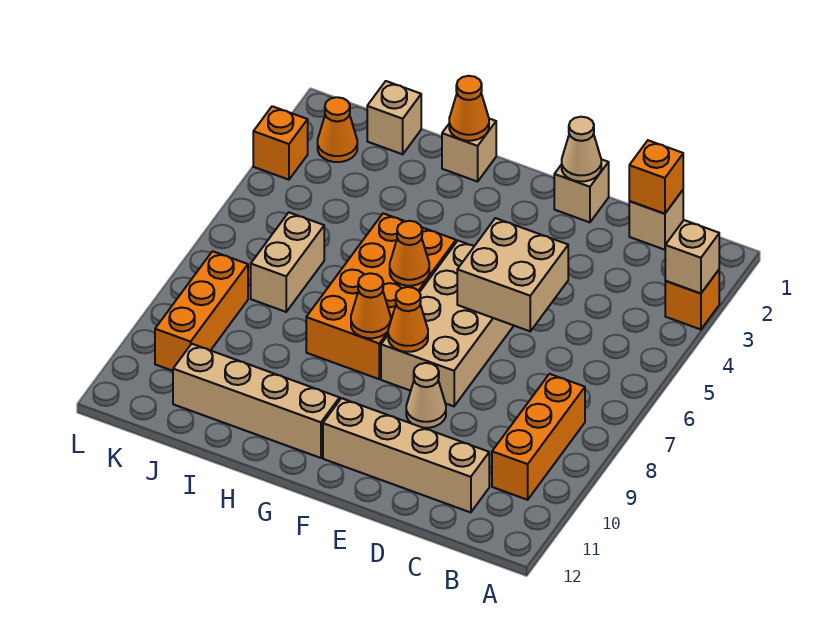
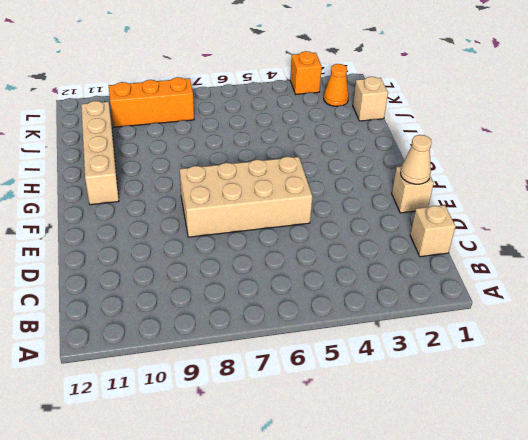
none -> orange 1x1 brick [665,270,719,329]
none -> orange 1x3 brick [492,374,585,500]
none -> tan 1x4 brick [323,398,489,512]

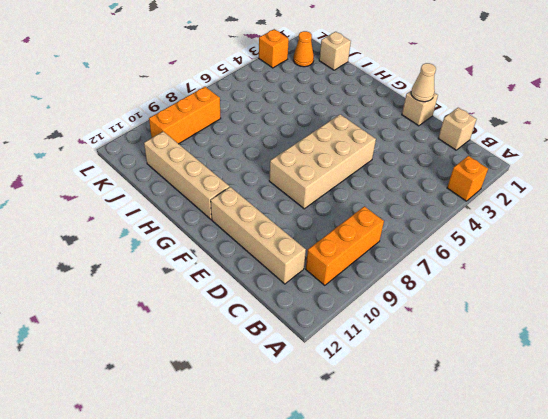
none -> tan 1x1 cone [406,363,446,428]
none -> orange 2x4 brick [306,213,456,379]
none -> tan 1x1 brick [442,119,496,182]

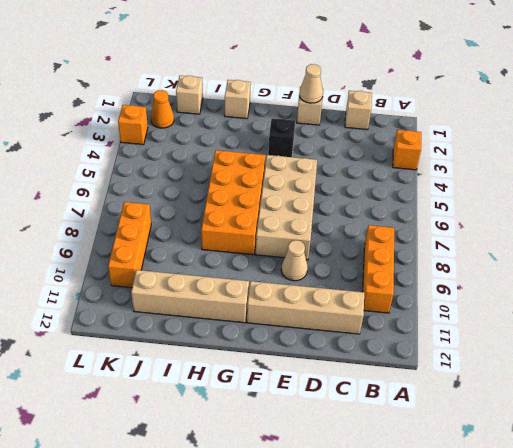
black 1x1 brick [268,118,295,157] -> none
none -> tan 1x2 brick [251,212,324,312]
none -> tan 1x1 brick [665,220,719,294]
none -> orange 1x1 brick [629,140,683,214]

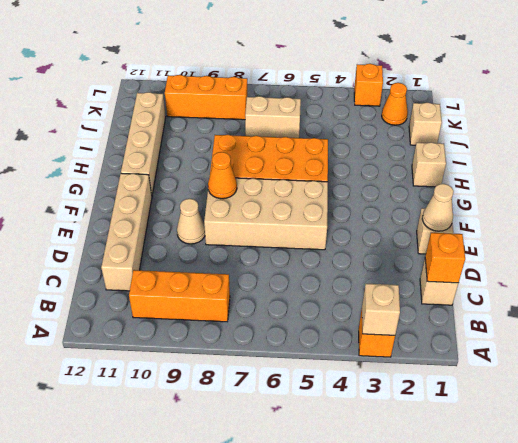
none -> tan 2x2 brick [457,218,568,331]
none -> orange 1x1 cone [390,221,429,286]
none -> orange 1x1 cone [351,273,391,338]

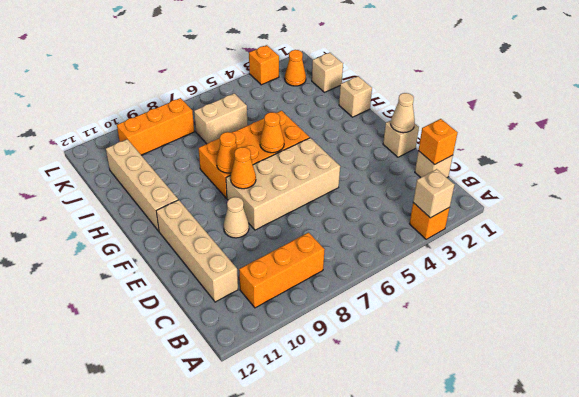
none -> tan 2x2 brick [457,218,568,331]
none -> orange 1x1 cone [449,76,489,141]

